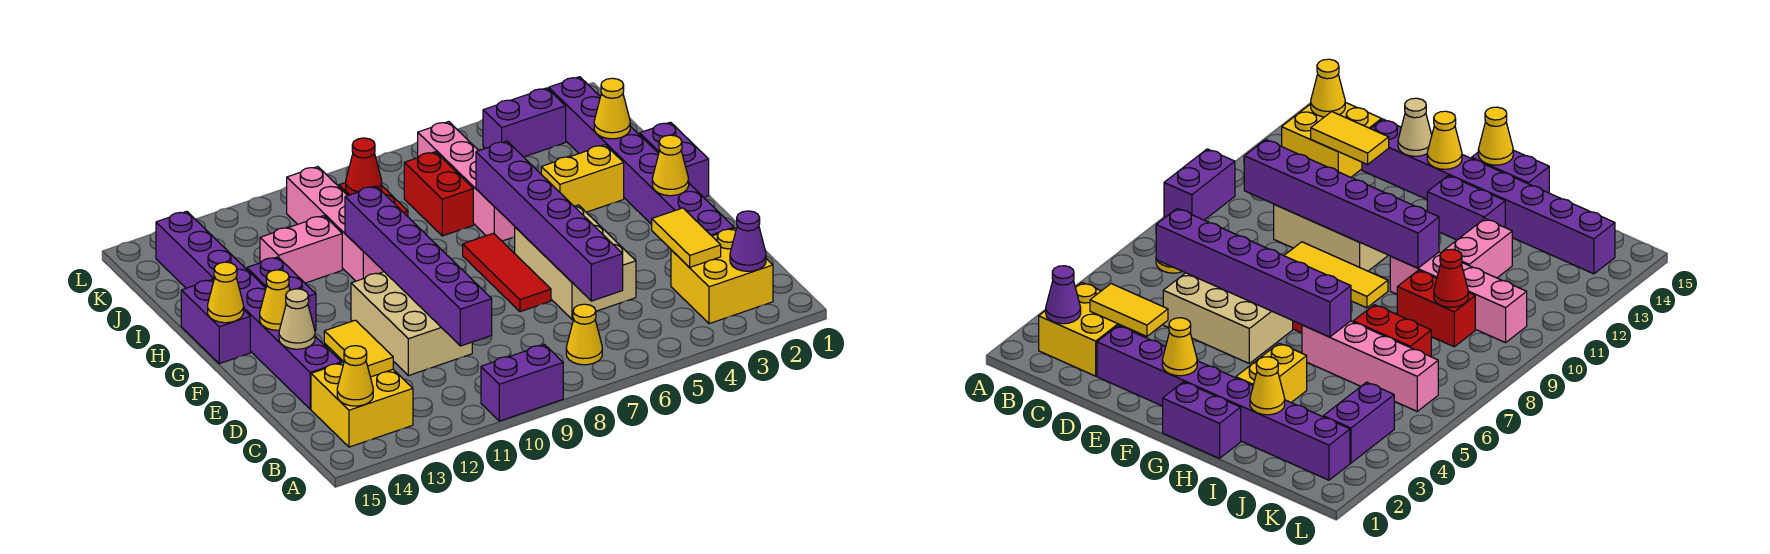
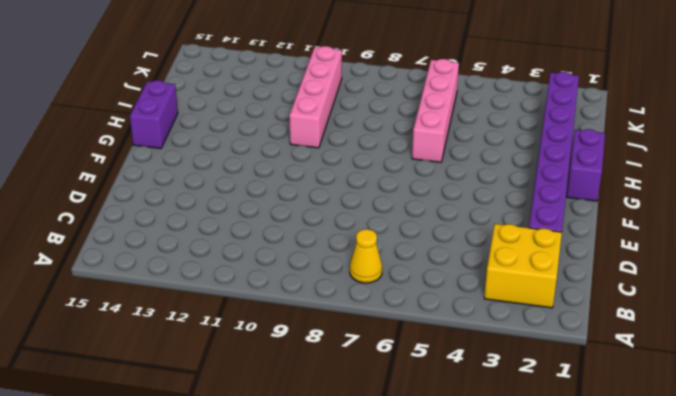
none -> purple 1x2 brick [481,345,563,421]
none -> yellow 2x2 brick [311,362,413,447]
none -> tan 2x3 brick [515,205,636,319]
none -> tan 2x3 brick [351,272,472,376]

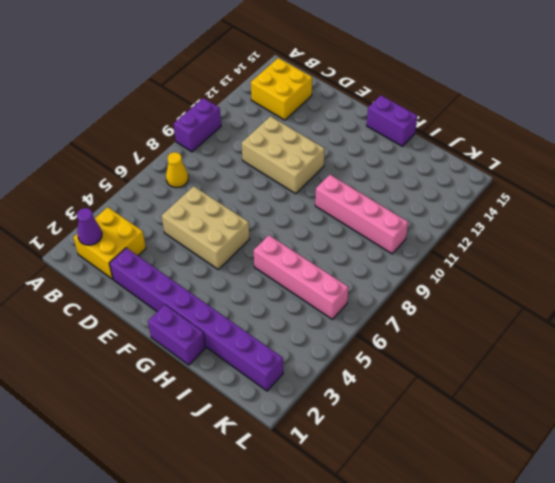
none -> purple 1x8 brick [156,211,341,409]
none -> red 1x3 tile [463,233,551,312]
none -> yellow 1x3 tile [1284,242,1388,308]
none -> purple 1x2 brick [247,257,316,331]

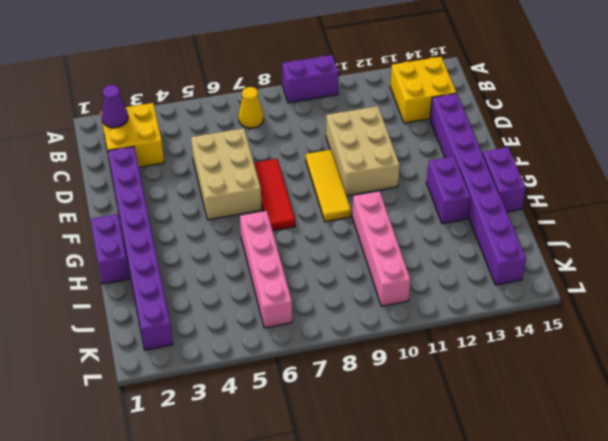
none -> yellow 1x2 brick [541,145,624,212]
none -> red 1x2 brick [404,152,473,236]
none -> red 1x2 brick [1397,270,1475,347]
none -> pink 1x2 brick [260,216,342,283]

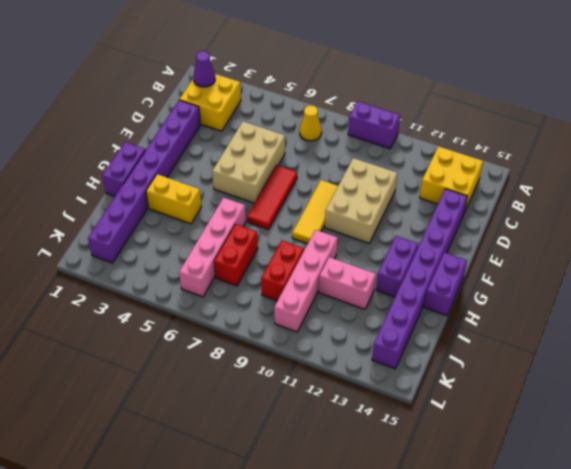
none -> purple 1x2 brick [483,88,566,157]
none -> yellow 1x1 cone [337,346,373,406]
none -> yellow 1x2 tile [652,208,721,267]
none -> purple 1x6 brick [476,141,623,301]

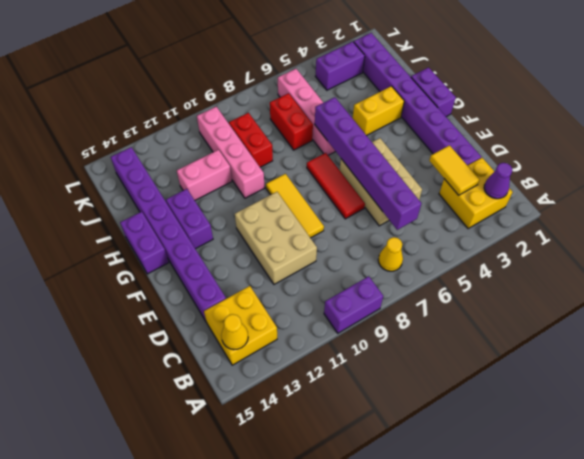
none -> purple 1x6 brick [345,186,492,346]
none -> yellow 1x2 tile [324,320,393,377]
none -> tan 1x1 cone [279,289,315,349]
none -> yellow 1x1 cone [652,135,689,196]

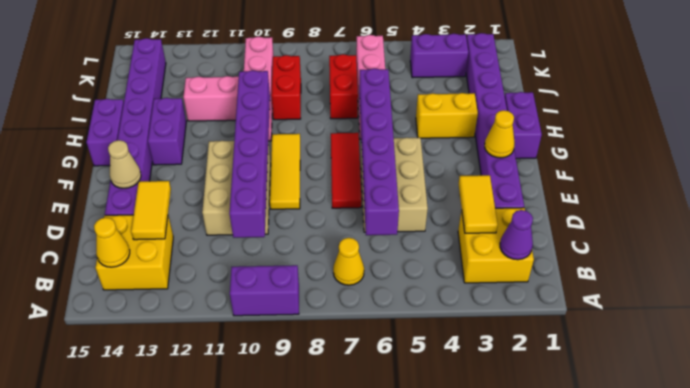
none -> yellow 1x1 cone [260,270,290,330]
none -> yellow 1x1 cone [208,262,244,323]
none -> yellow 1x1 cone [594,78,630,139]
none -> red 1x1 cone [346,138,382,195]

